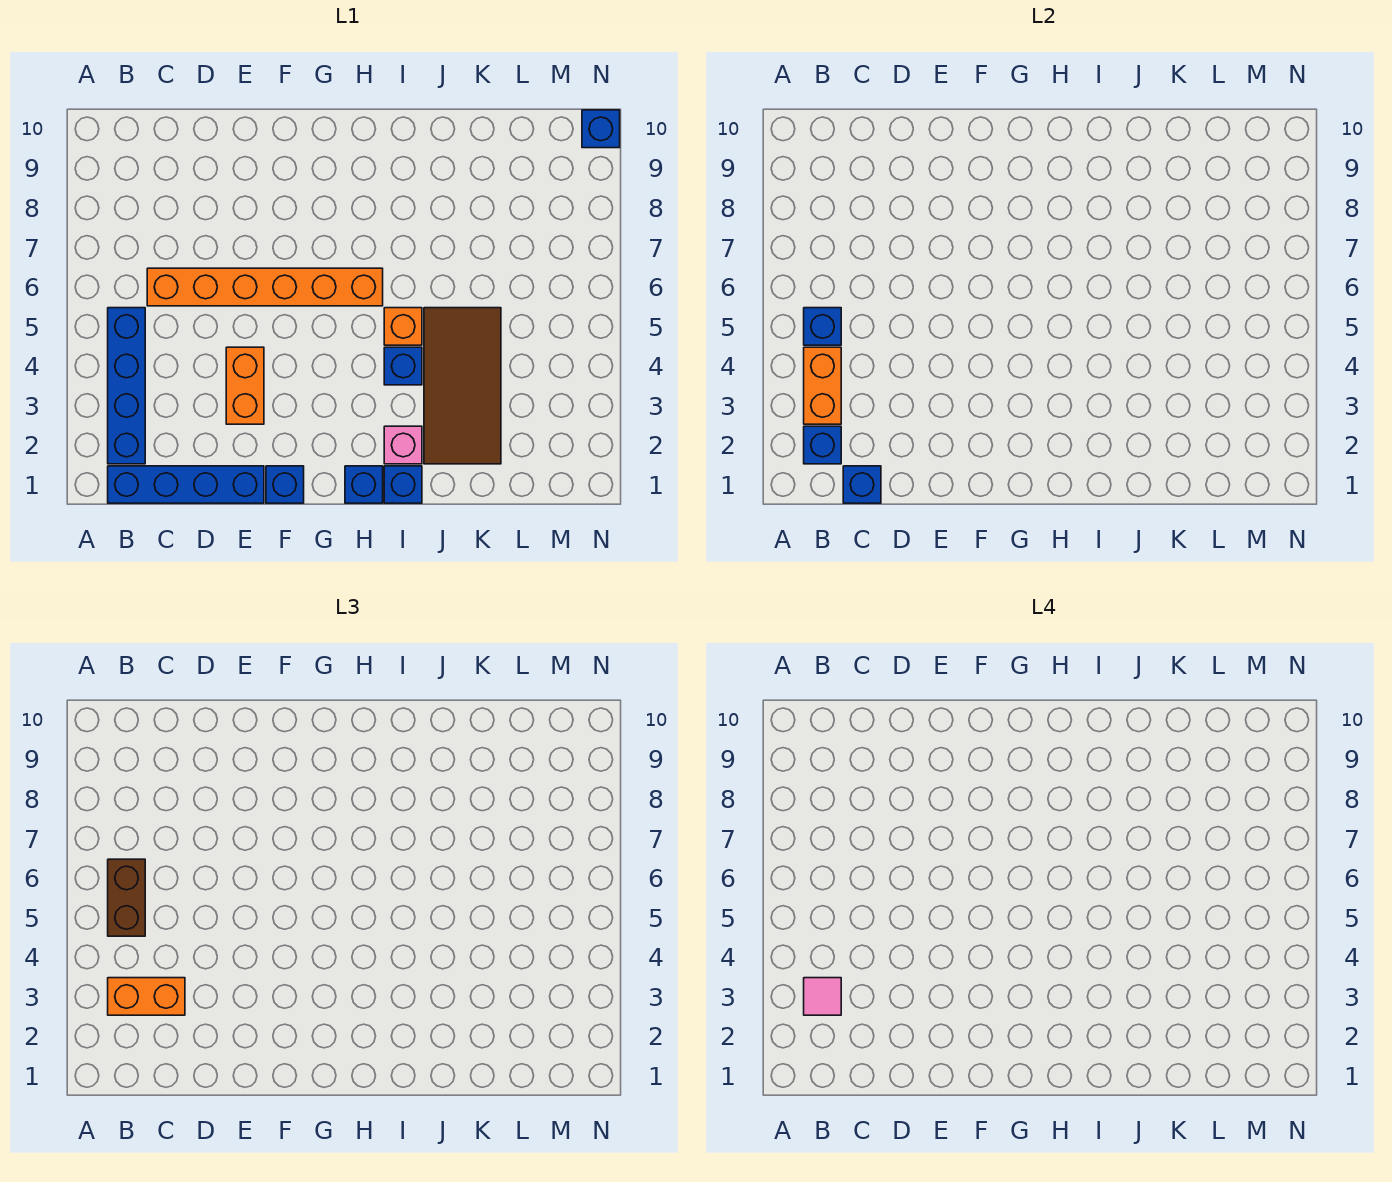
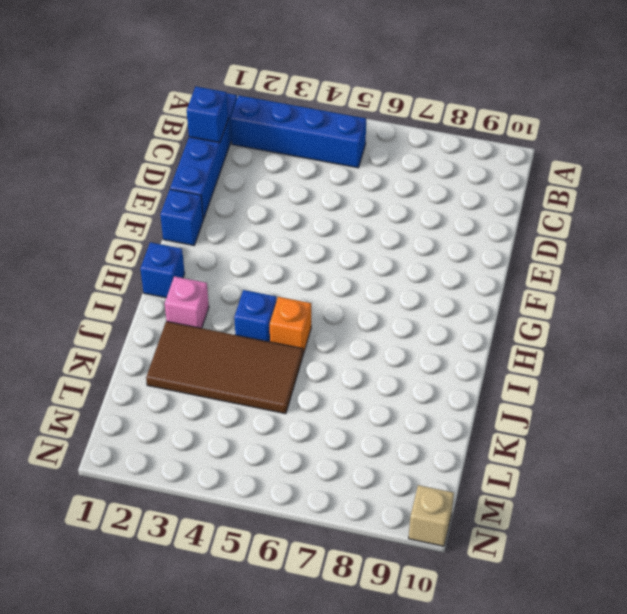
tan 1x1 brick [409,485,454,546] -> blue 1x1 brick [582,110,620,148]
none -> orange 1x6 brick [147,268,383,306]
none -> orange 1x2 brick [226,347,264,424]
none -> blue 1x1 brick [384,466,422,503]

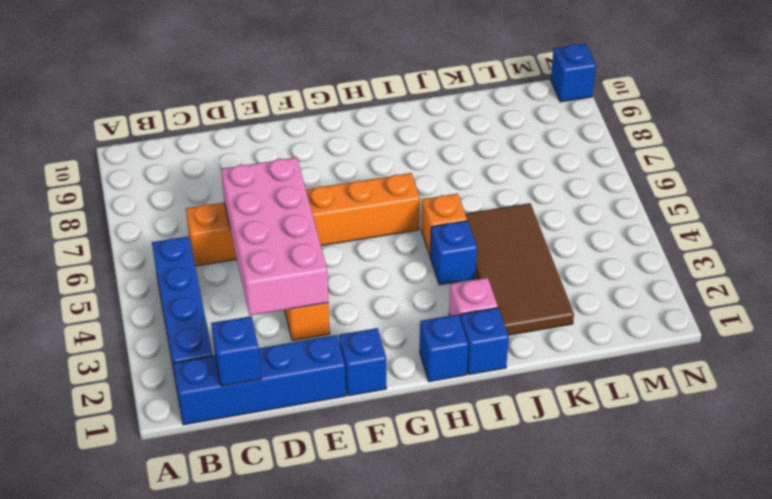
pink 2x4 brick [221,157,328,315] -> none
none -> blue 1x1 brick [804,426,841,464]
none -> orange 1x2 brick [804,347,841,424]
none -> blue 1x1 brick [804,308,841,345]

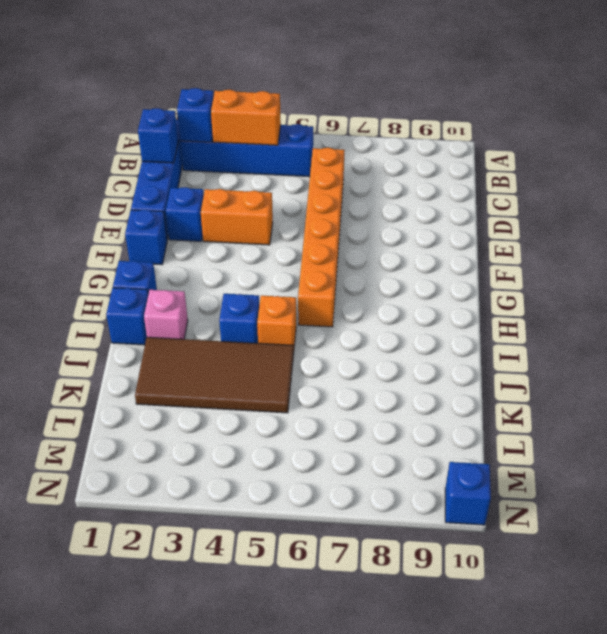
blue 1x1 brick [166,187,204,241] -> blue 1x1 brick moved to [804,308,841,345]
none -> orange 1x2 brick [108,978,185,1015]
none -> brown 1x2 brick [108,859,145,936]
none -> pink 1x1 tile [804,978,841,1015]

